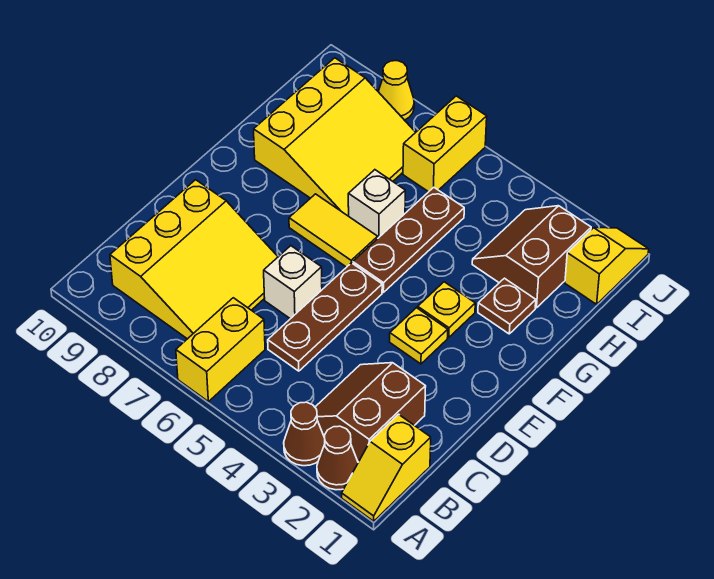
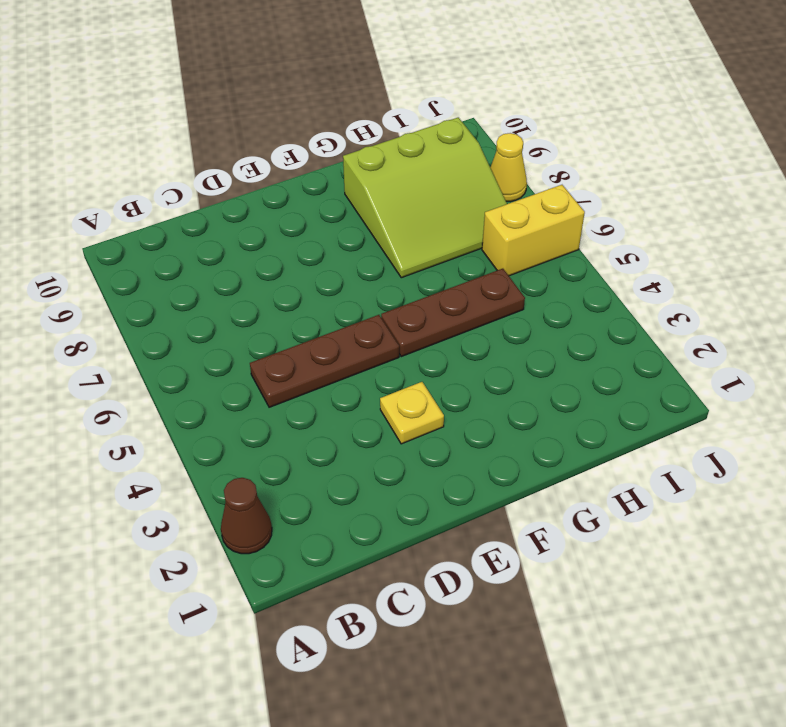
lime 3x3 slope [343,117,507,278] -> yellow 3x3 slope [254,58,416,216]
none -> yellow 1x2 slope [342,414,431,521]
none -> brown 1x1 cone [284,402,325,466]
none -> yellow 1x2 brick [176,298,265,402]

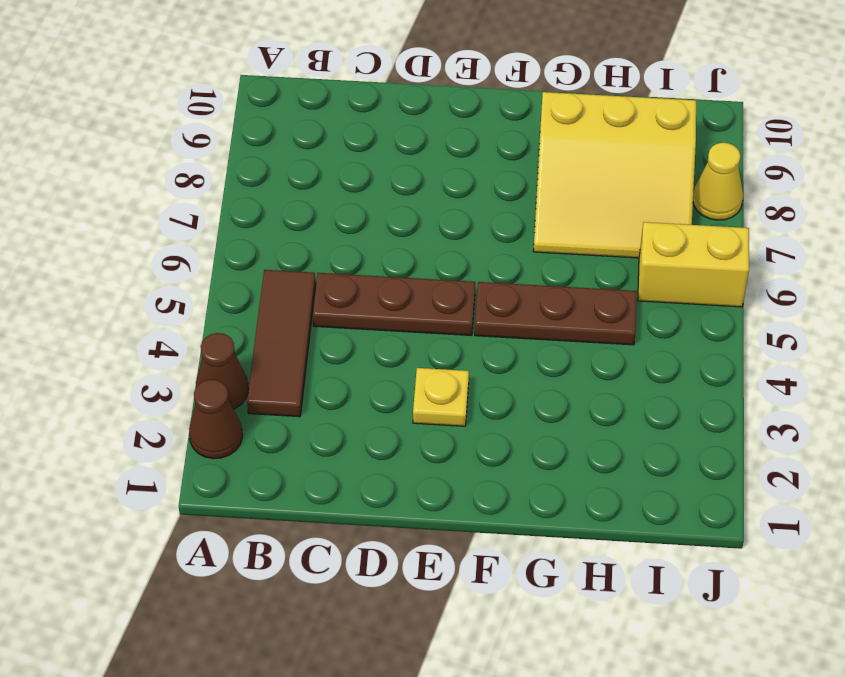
brown 1x3 tile [247,270,316,417] -> brown 2x2 slope [315,363,426,462]
none -> yellow 1x2 slope [342,414,431,521]
none -> yellow 1x2 brick [176,298,265,402]
none -> yellow 3x3 slope [110,180,278,339]

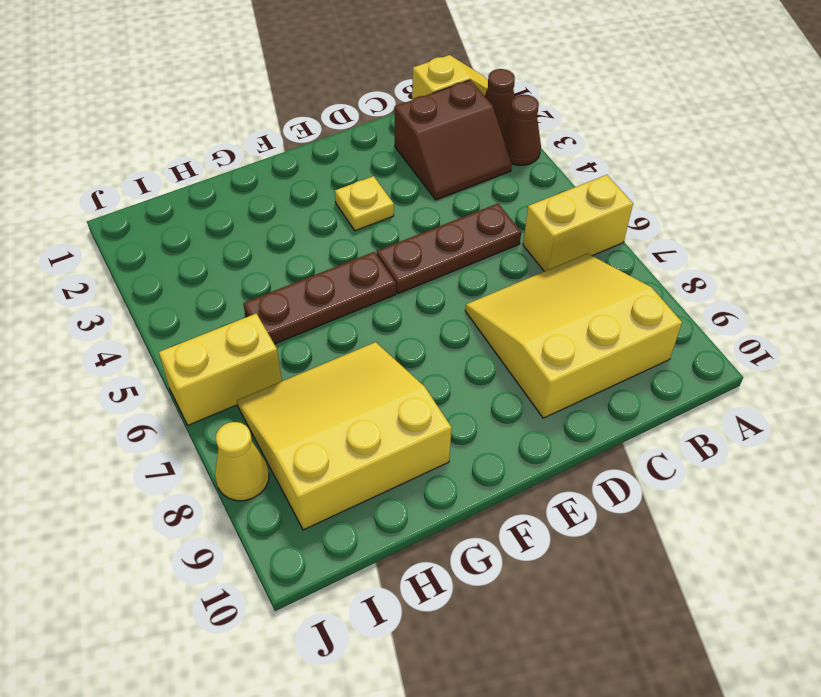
none -> white 1x1 brick [264,246,322,319]
none -> yellow 1x1 plate [418,282,475,337]
none -> yellow 1x2 tile [289,194,378,267]

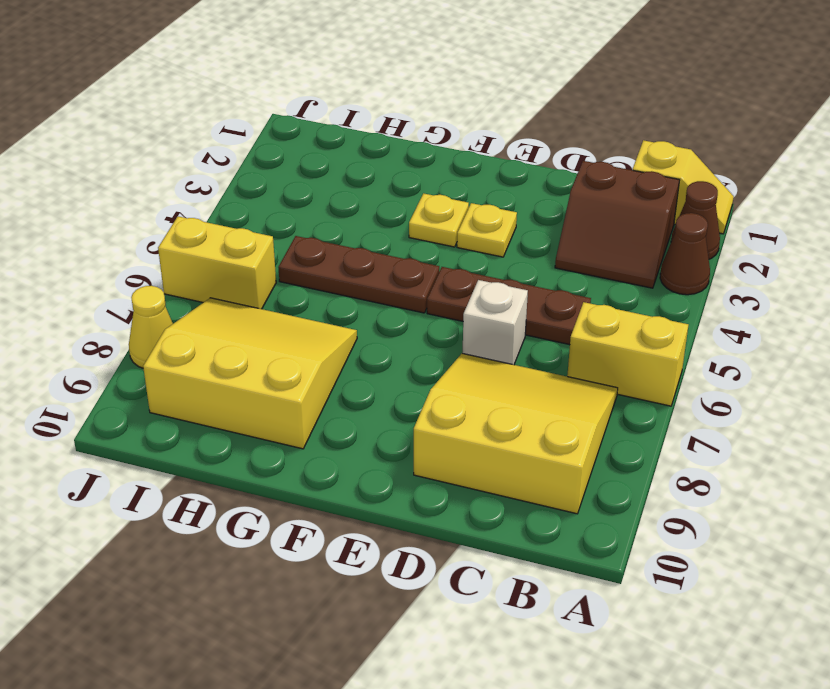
none -> yellow 1x2 tile [289,194,378,267]
none -> brown 1x1 plate [478,278,536,334]
none -> white 1x1 brick [348,170,405,238]

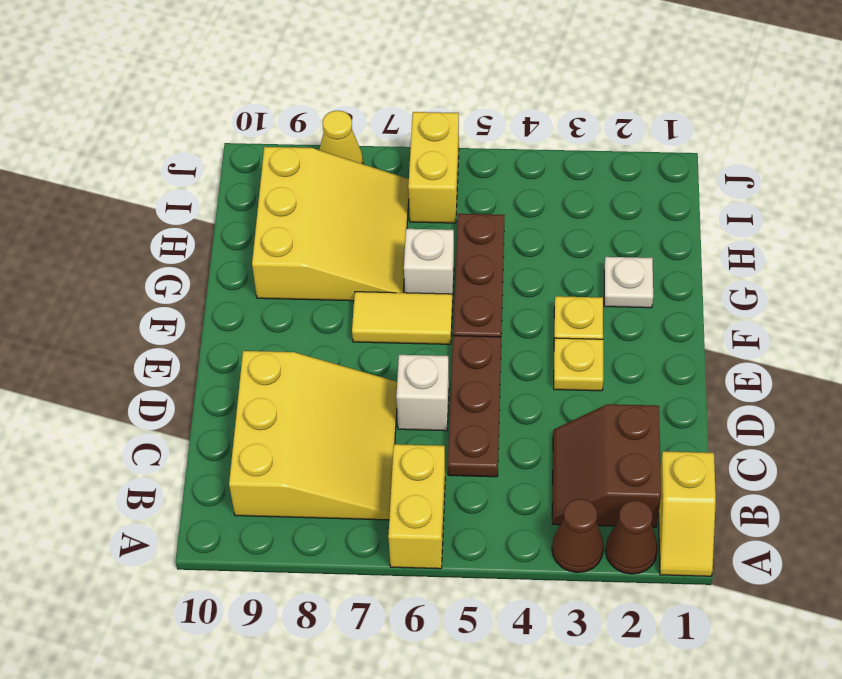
white 1x1 plate [604,257,653,308] -> brown 1x1 plate [478,278,536,334]
none -> brown 2x2 slope [472,206,591,308]
none -> yellow 1x2 slope [565,228,649,304]

